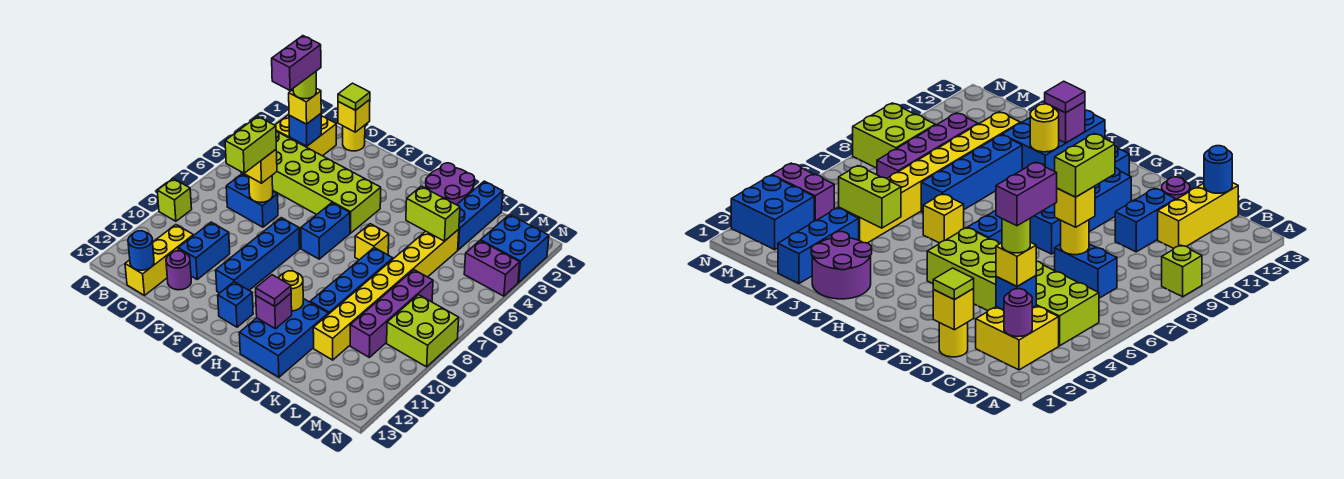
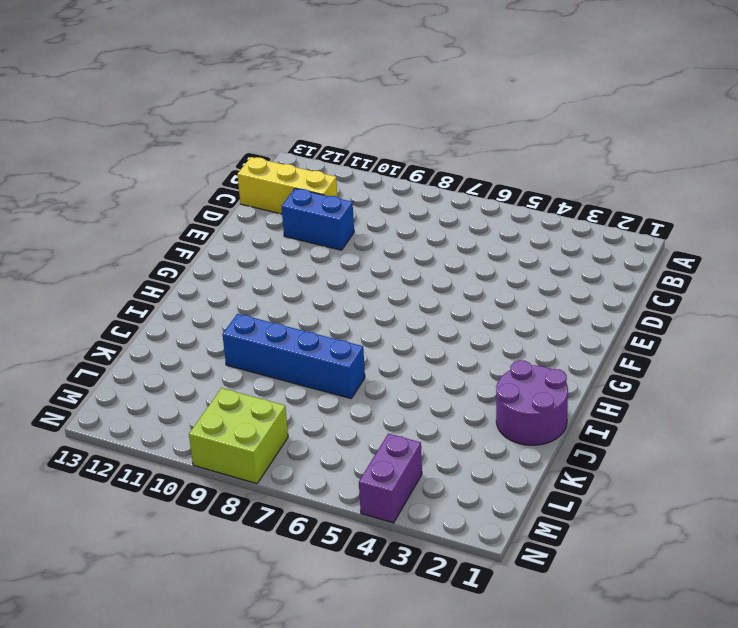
none -> lime 1x1 brick [157,179,192,221]
none -> yellow 2x2 brick [275,115,336,156]
none -> lime 2x6 brick [241,131,381,233]
none -> blue 1x2 brick [226,174,278,227]

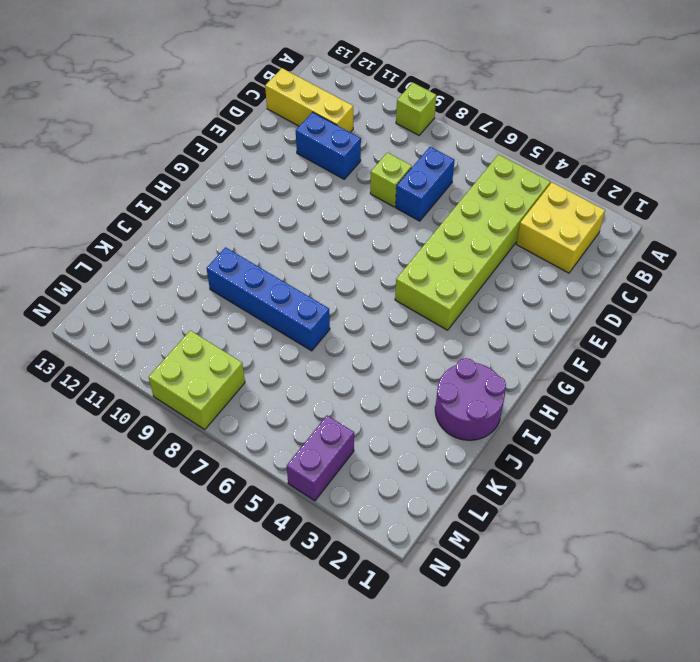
lime 1x1 brick [370,153,412,207] -> none
none -> yellow 1x1 round brick [343,125,365,151]
none -> purple 1x1 round brick [166,251,191,290]
none -> blue 1x4 brick [216,218,300,293]
none -> blue 1x2 brick [301,203,350,259]

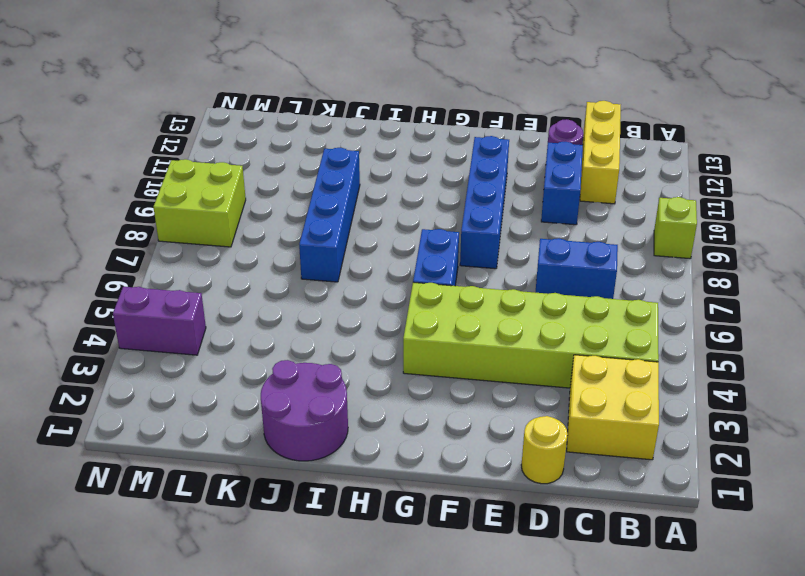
none -> blue 1x1 brick [218,282,253,327]
none -> yellow 1x1 brick [355,224,389,260]
none -> blue 2x3 brick [239,299,328,377]
none -> blue 1x3 brick [457,181,503,250]

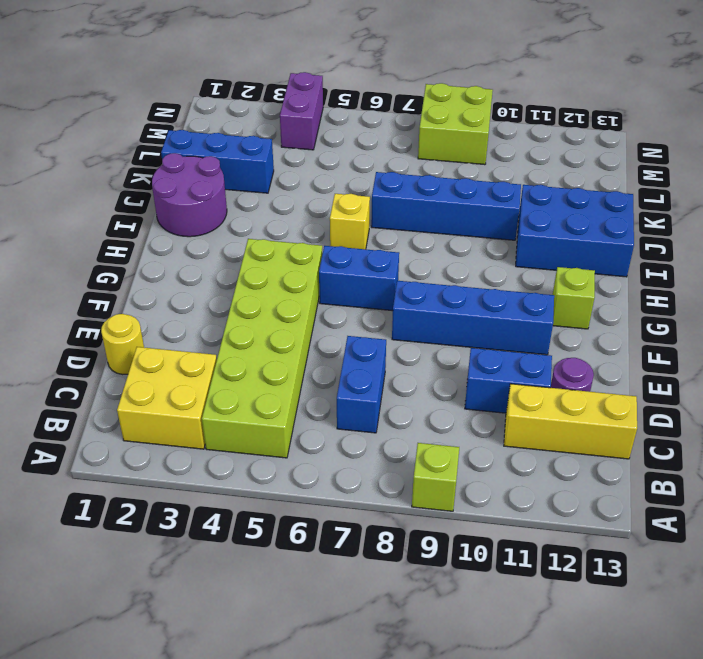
lime 1x1 brick [553,267,595,329] -> blue 1x1 brick [218,282,253,327]
none -> yellow 1x8 brick [313,229,459,360]
none -> purple 1x4 brick [350,270,433,357]
none -> blue 2x2 brick [481,215,549,283]
none -> purple 1x1 round brick [1004,289,1032,337]

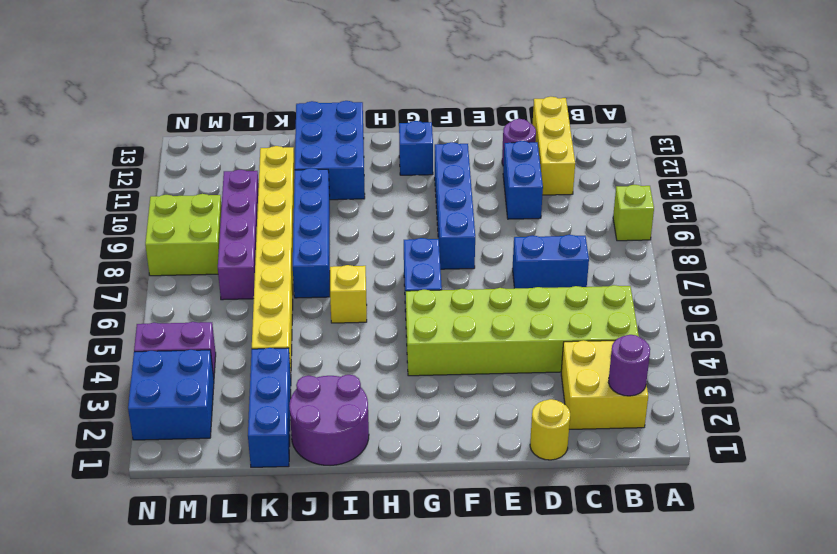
none -> blue 1x1 brick [289,114,321,146]
none -> blue 1x1 round brick [128,231,154,270]
none -> yellow 1x1 brick [338,100,370,132]
none -> yellow 1x1 round brick [249,176,273,202]

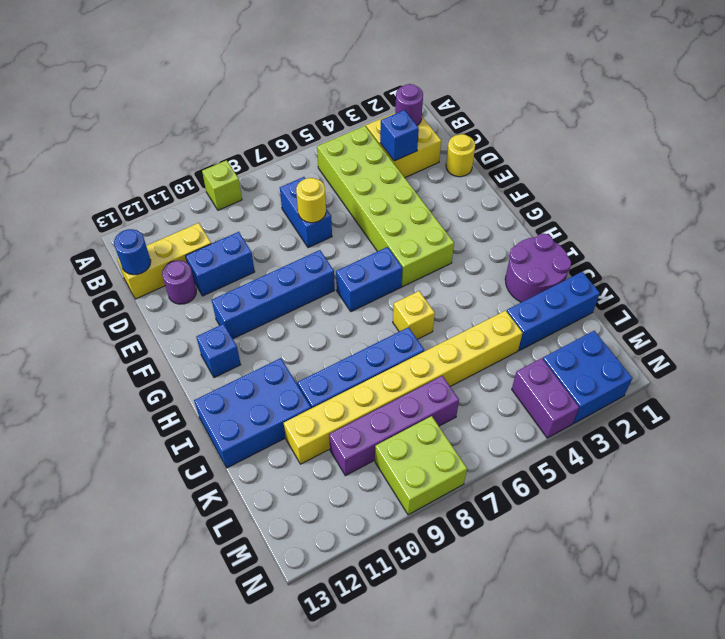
none -> yellow 1x1 brick [338,100,370,132]
none -> yellow 1x1 round brick [279,271,303,311]
none -> purple 1x1 brick [256,294,292,329]
none -> lime 1x2 brick [406,186,460,241]

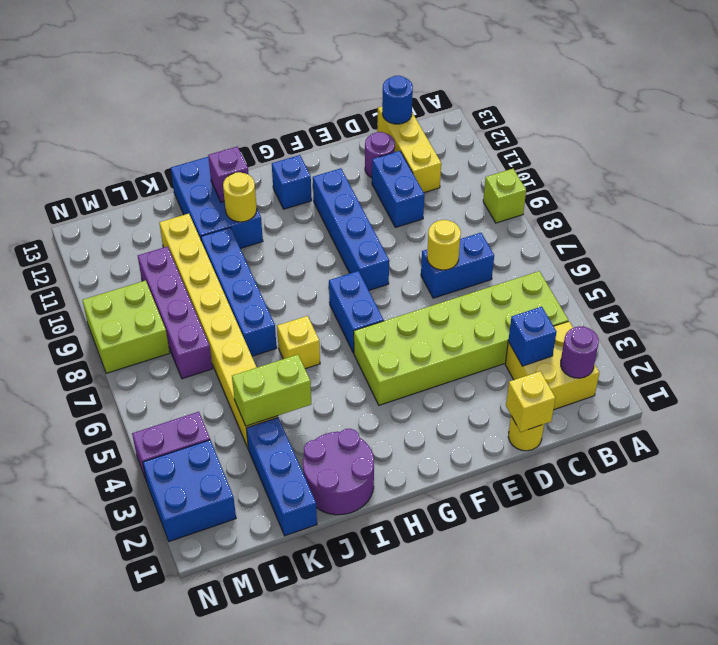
none -> yellow 1x1 brick [289,88,321,124]
none -> lime 1x1 tile [338,83,370,110]
none -> yellow 1x1 brick [244,150,277,183]
none -> purple 1x1 tile [256,275,291,306]

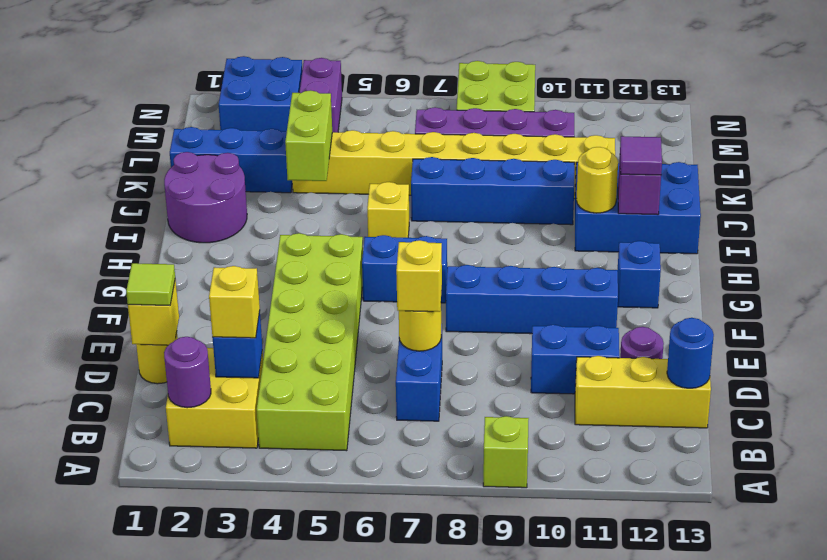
none -> lime 1x1 round brick [293,72,316,99]
none -> lime 1x2 brick [225,116,276,173]
none -> purple 1x2 brick [272,36,321,90]

